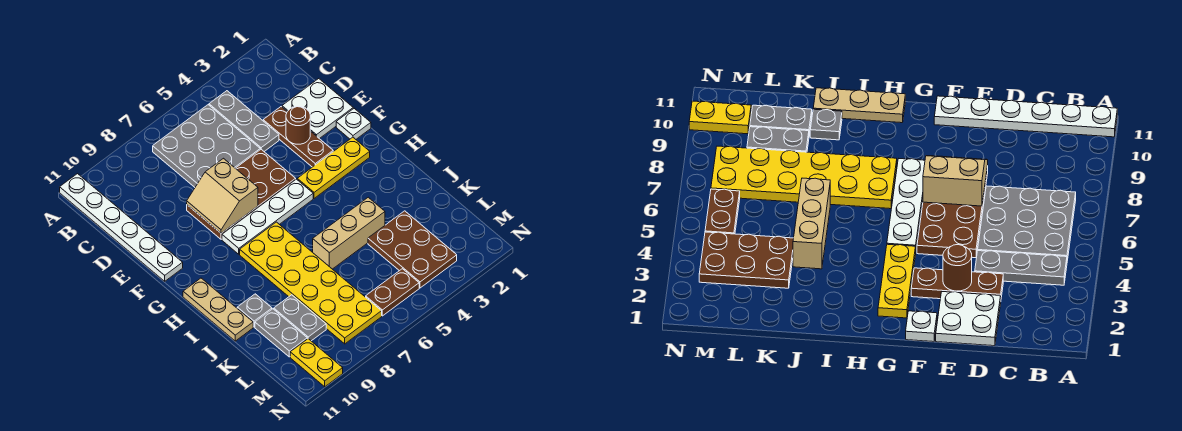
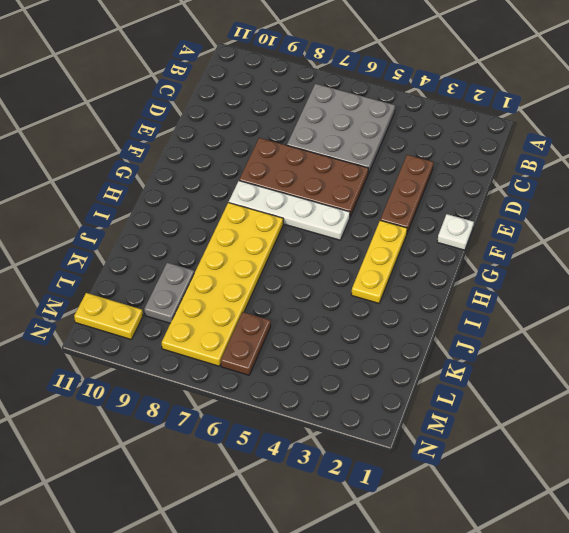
yellow 1x3 plate [352,220,407,303] -> yellow 1x3 plate turned to [297,137,370,198]
brown 1x2 plate [221,312,271,375] -> brown 1x2 plate turned to [366,269,419,316]
yellow 1x2 plate [74,293,143,340] -> yellow 1x2 plate turned to [290,339,343,387]
none -> white 1x6 plate [60,174,183,281]
none -> grey 1x3 plate [209,91,279,151]
none -> white 2x2 plate [282,79,353,139]

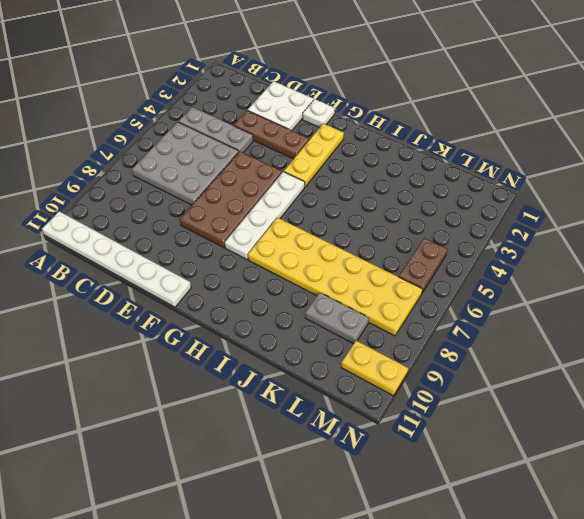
none -> tan 1x3 plate [183,278,253,341]
none -> tan 1x3 brick [313,197,385,269]
none -> grey 1x1 plate [237,294,272,327]

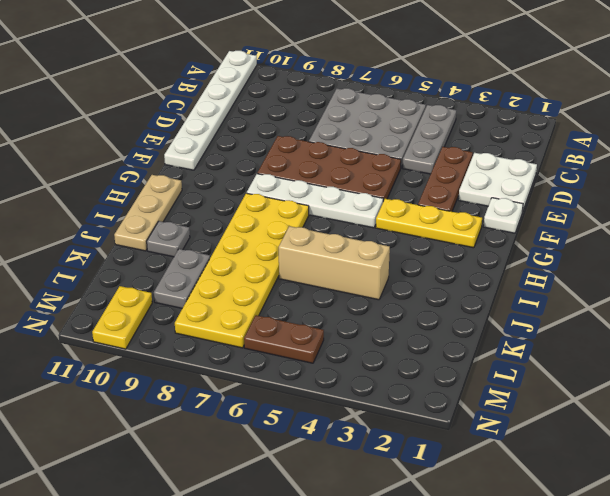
none -> brown 2x3 plate [368,211,457,288]
none -> grey 1x2 plate [255,309,307,357]
none -> brown 1x1 round brick [286,106,310,144]

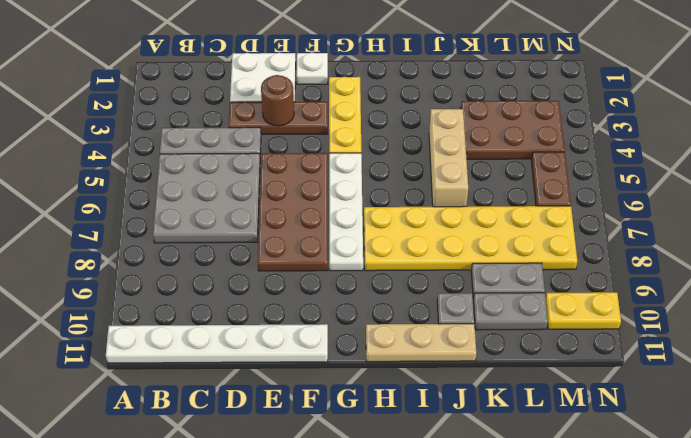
none -> tan 2x2 slope [187,158,258,233]

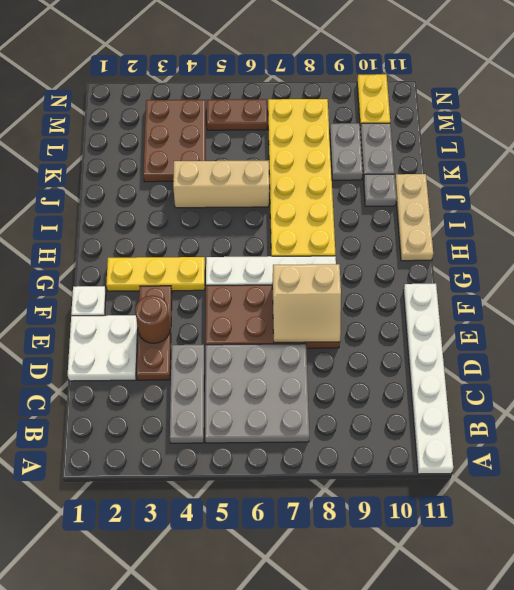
tan 2x2 slope [272,264,341,342] -> tan 2x2 slope turned to [187,158,258,233]

